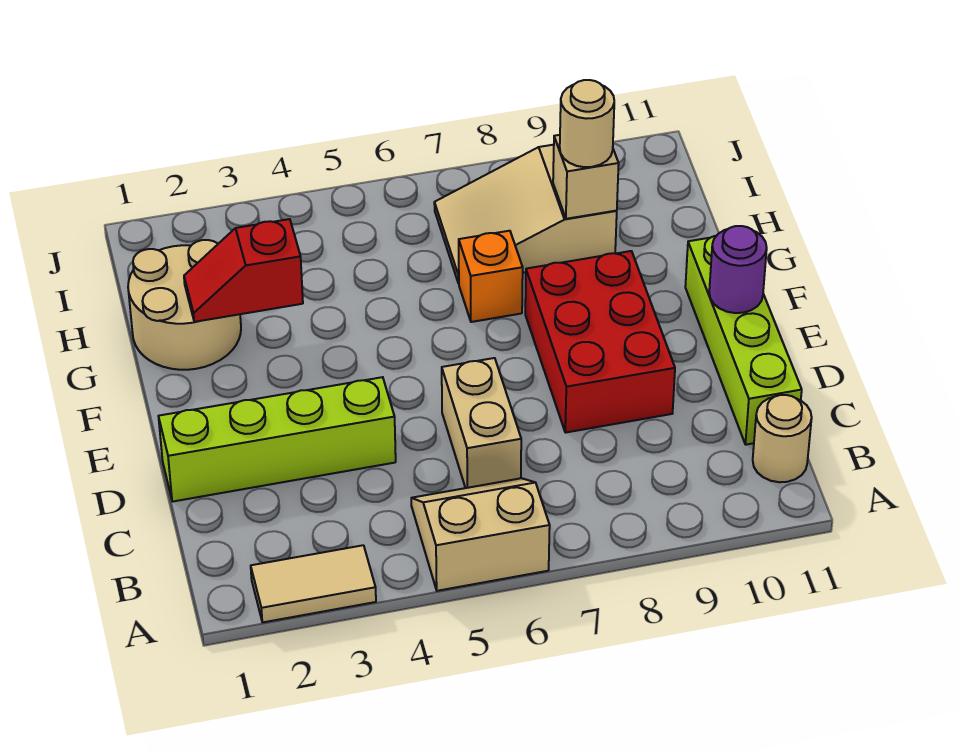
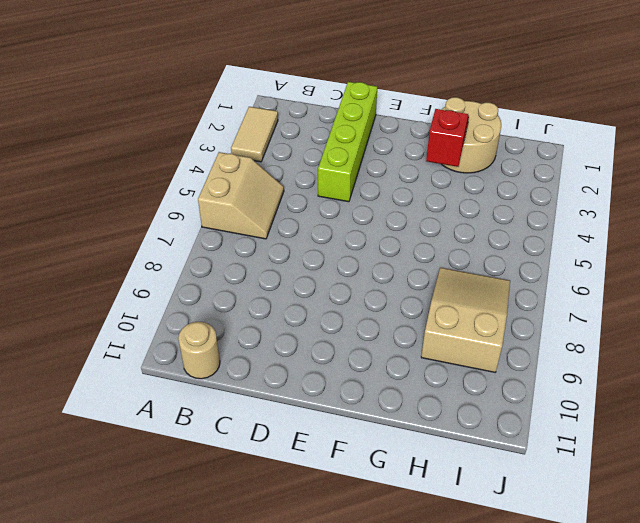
none -> tan 1x2 brick [442,358,521,488]
none -> lime 1x4 brick [685,236,802,445]
none -> red 2x3 brick [525,251,675,433]

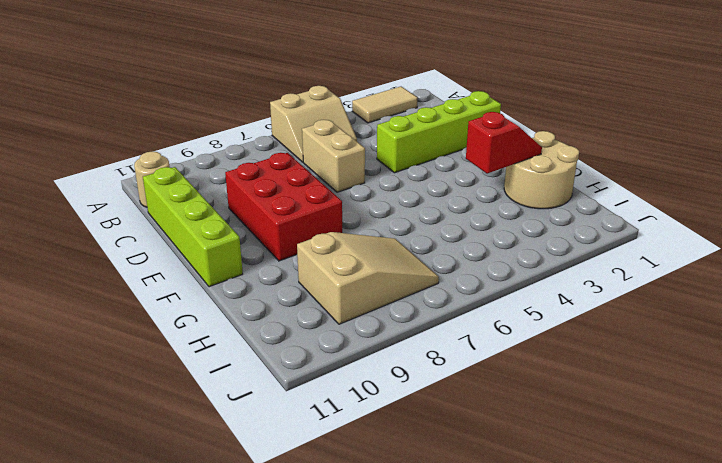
none -> orange 1x1 brick [459,231,523,322]
none -> purple 1x1 round brick [709,226,767,313]
none -> tan 1x1 brick [553,135,619,219]

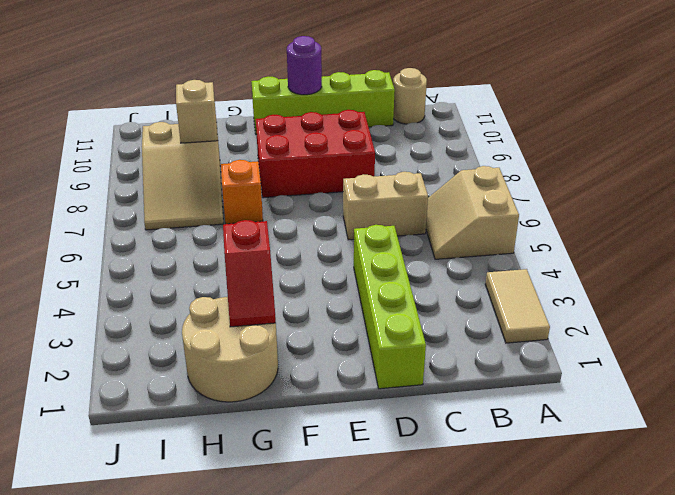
none -> tan 1x1 round brick [560,80,614,167]

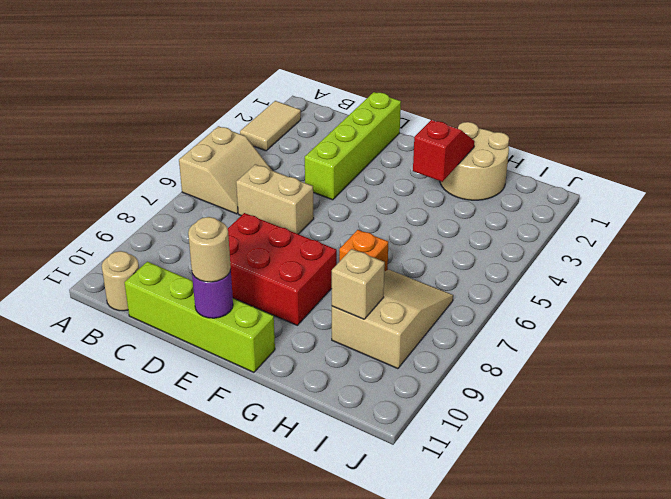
tan 1x1 round brick [188,217,231,282] -> tan 1x1 round brick moved to [560,80,614,167]

